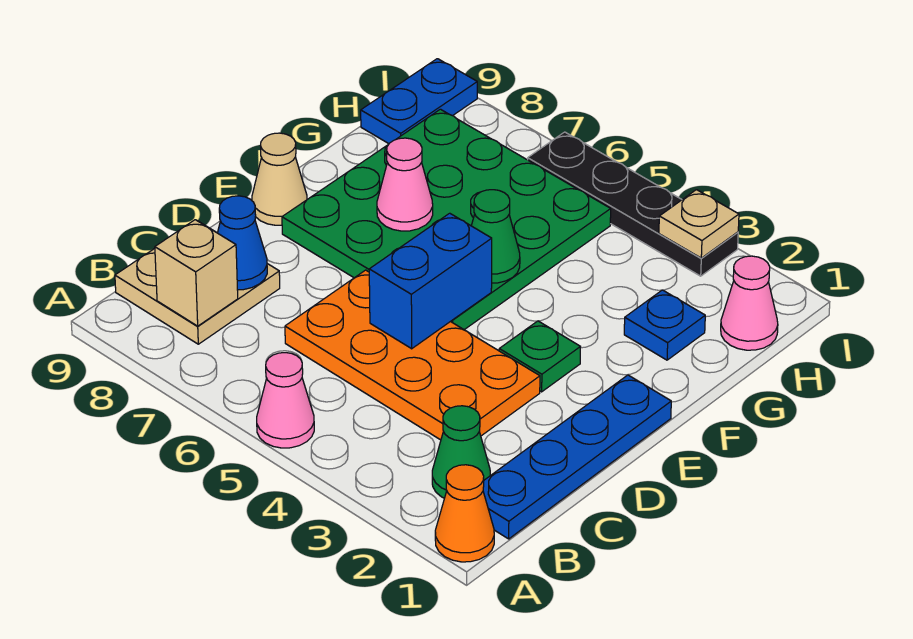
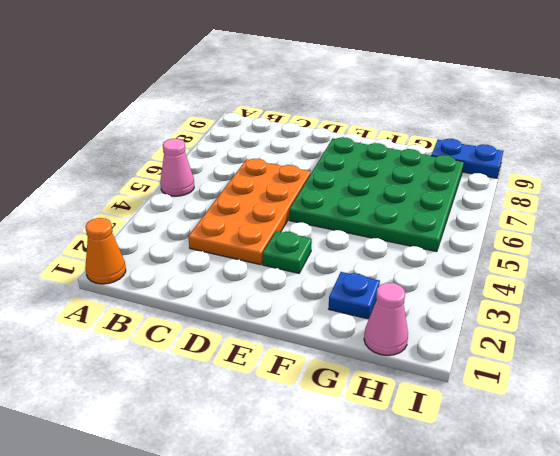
none -> blue 1x4 plate [483,375,671,539]
none -> green 1x1 cone [432,406,490,498]
none -> tan 2x2 plate [115,248,280,344]

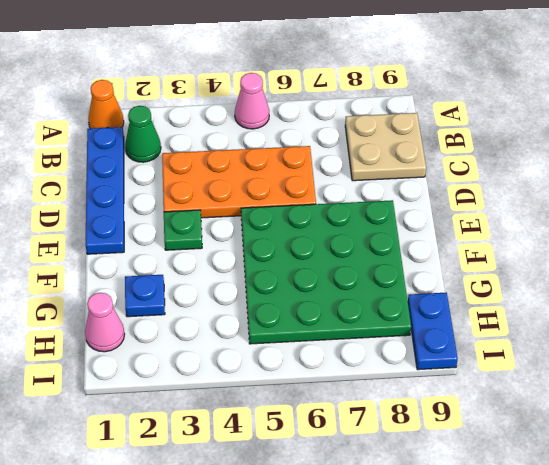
none -> tan 1x1 cone [252,133,307,225]
none -> black 1x4 plate [528,132,738,276]
none -> tan 1x1 brick [155,220,238,326]

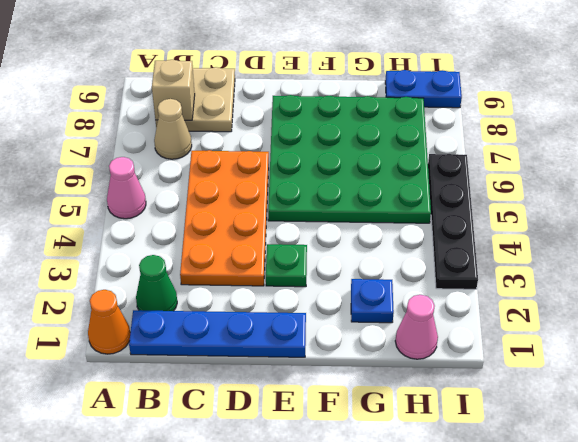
tan 1x1 cone [154,99,192,159] -> tan 1x1 cone moved to [252,133,307,225]
none -> blue 1x1 cone [218,196,267,290]
none -> blue 1x2 brick [369,213,492,349]
none -> green 1x1 cone [471,190,520,283]

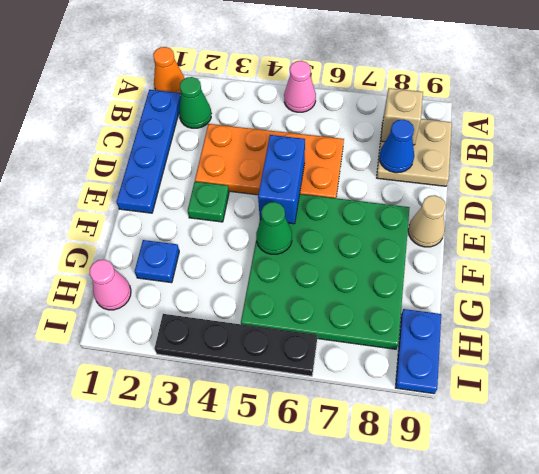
none -> pink 1x1 cone [377,138,433,231]
none -> tan 1x1 plate [659,190,739,258]

